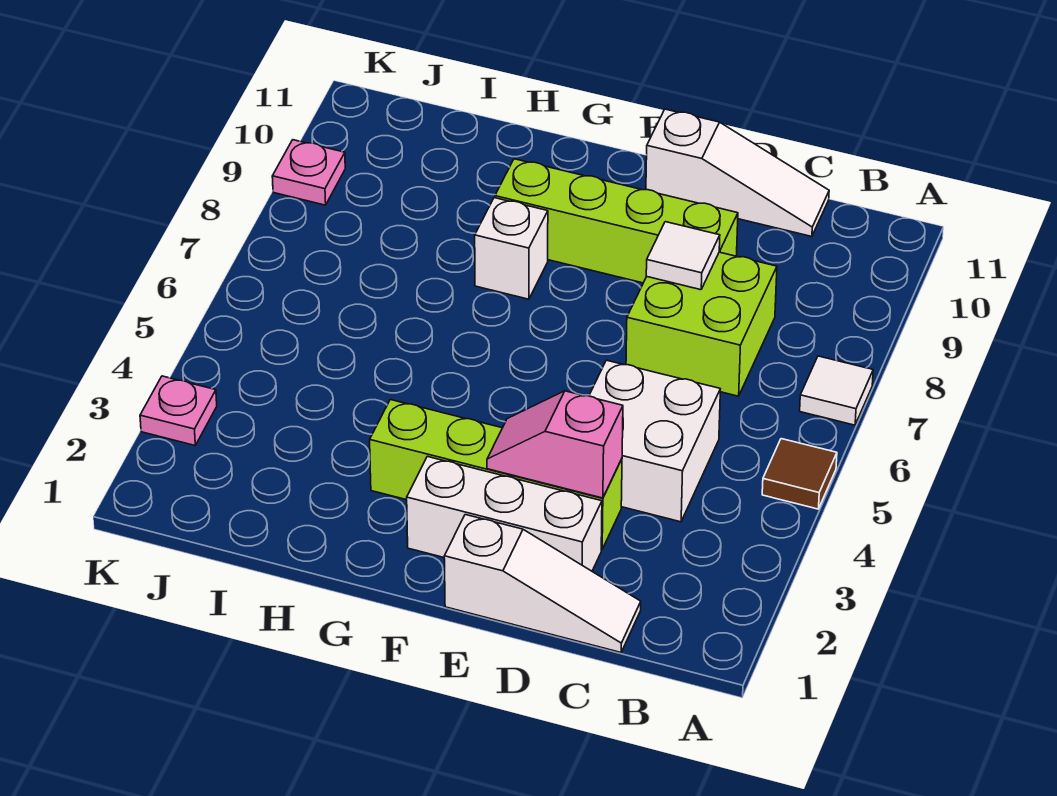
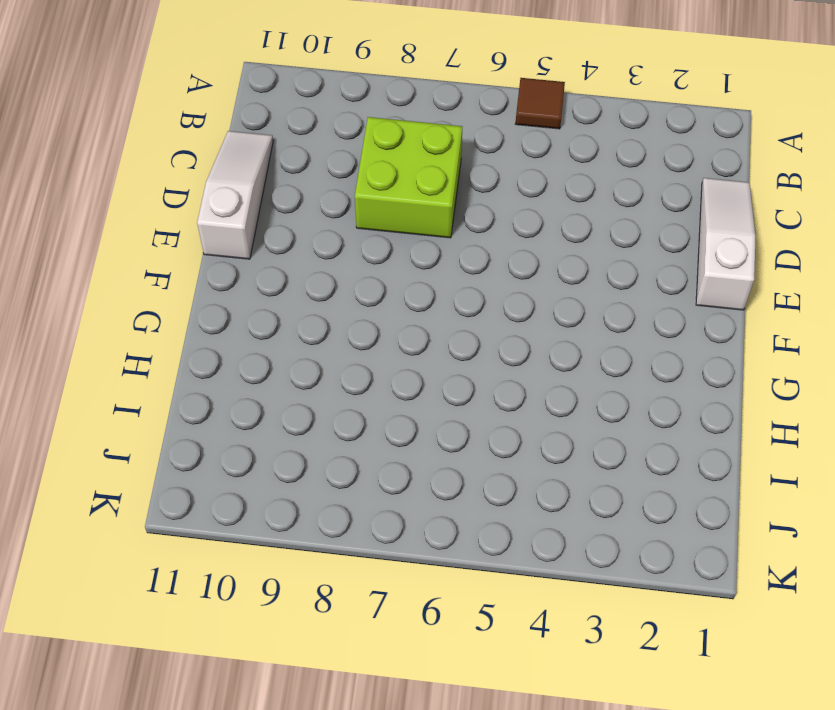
none -> white 1x1 tile [800,356,873,425]
none -> white 2x2 brick [589,360,720,522]
none -> white 1x3 brick [407,456,602,571]

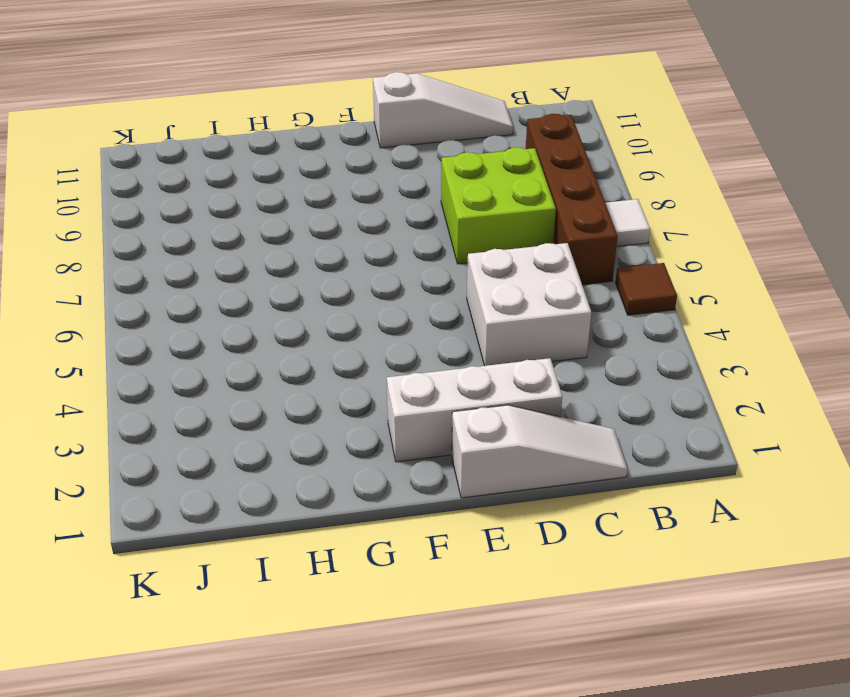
brown 1x4 brick [526,114,618,285] -> none
none -> lime 1x4 brick [370,400,622,550]
none -> lime 1x4 brick [495,159,738,283]
none -> white 1x1 brick [475,198,548,299]

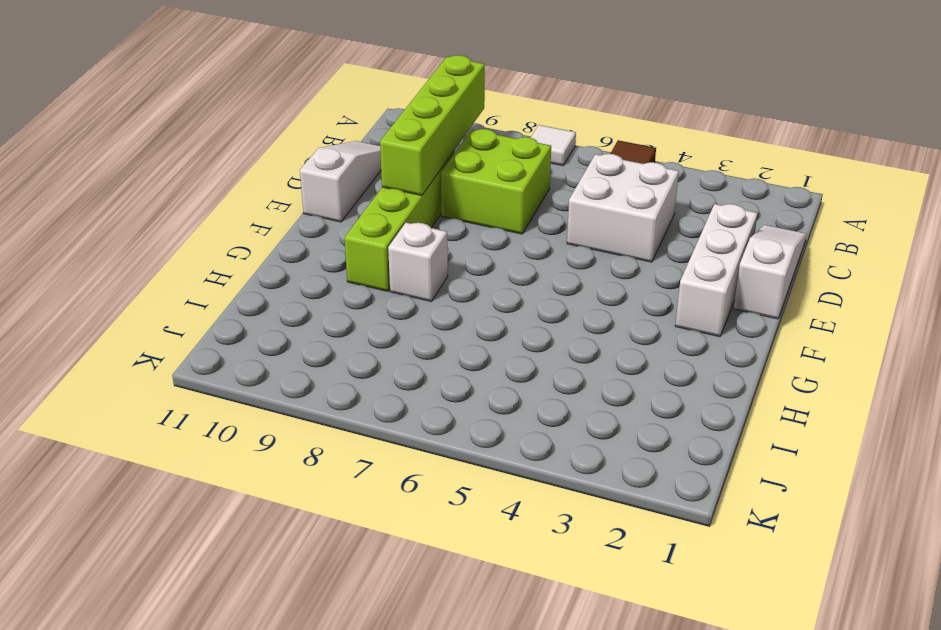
lime 1x4 brick [380,55,485,196] -> lime 1x4 brick moved to [370,400,622,550]
none -> pink 1x1 plate [140,376,217,445]
none -> pink 1x1 plate [272,140,345,205]
none -> pink 1x2 slope [487,391,623,498]

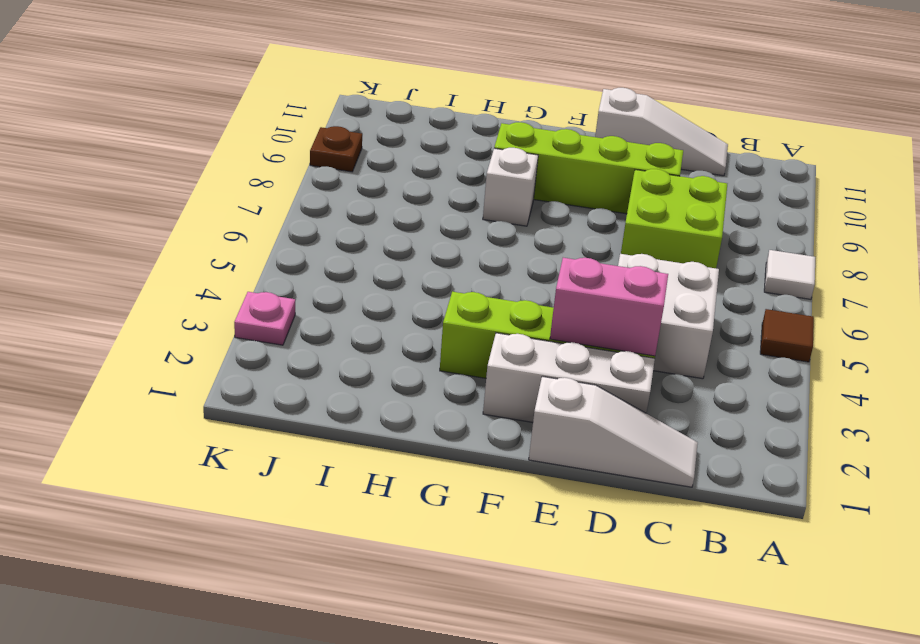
pink 1x2 brick [550,258,668,356] -> pink 1x2 slope [487,391,623,498]
brown 1x1 plate [310,126,362,172] -> pink 1x1 plate [272,140,345,205]
none -> white 1x1 tile [646,222,720,290]

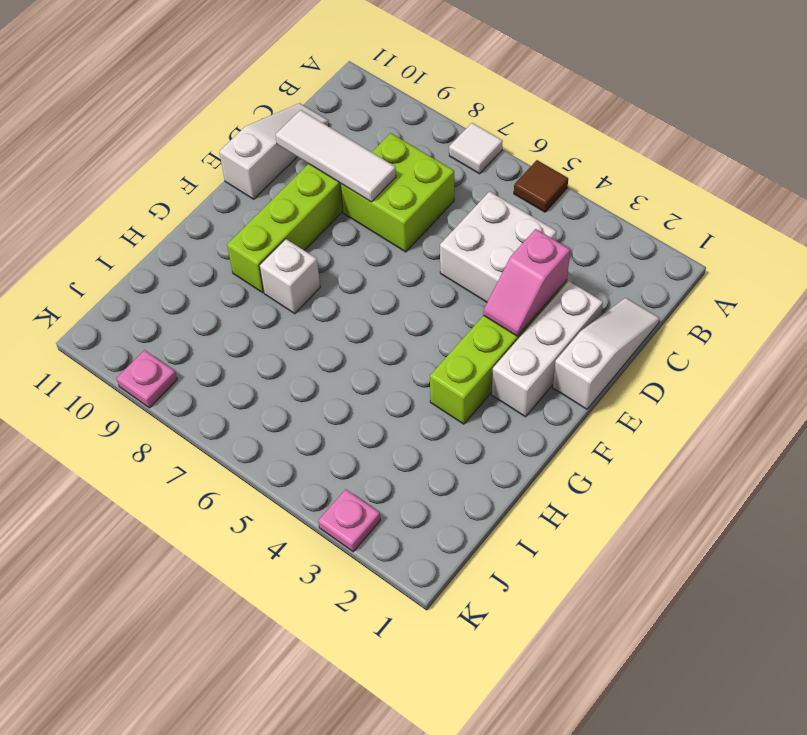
white 1x3 tile [276,110,396,202] -> white 1x1 tile [646,222,720,290]

